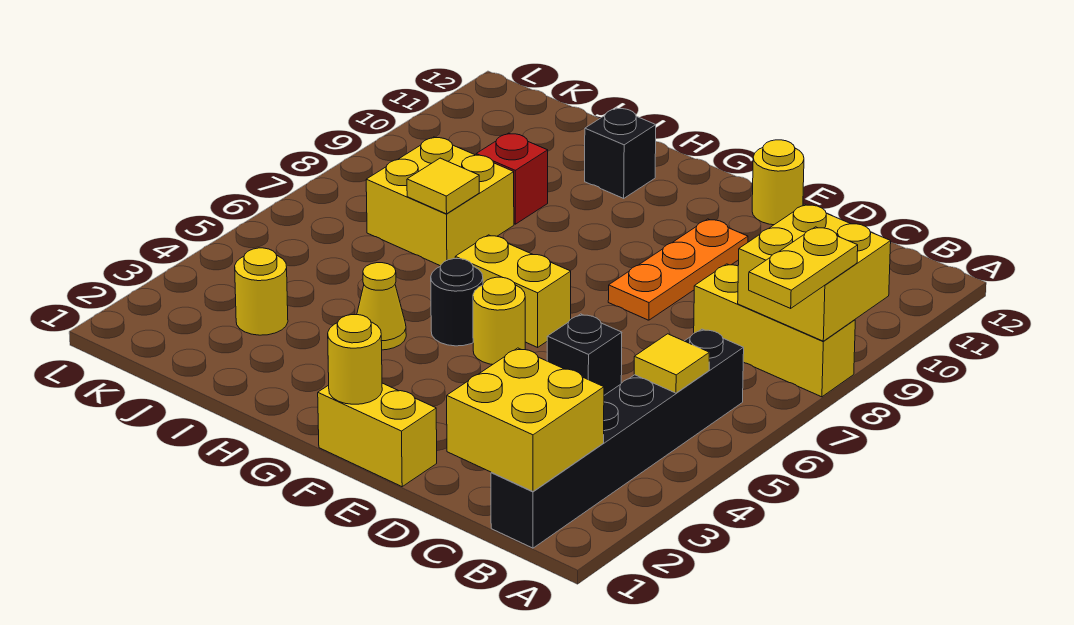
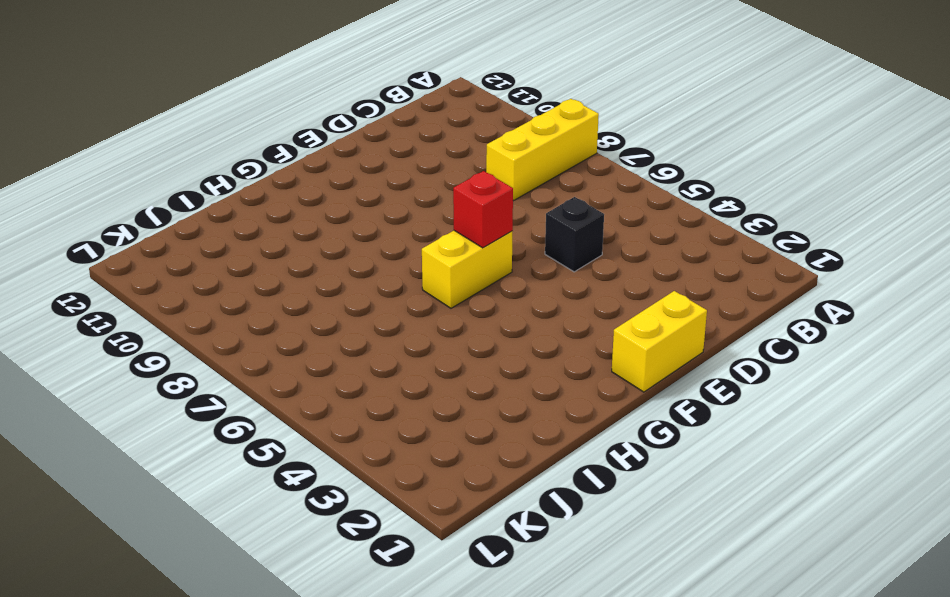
red 1x1 brick [453,171,513,248] -> red 1x1 brick moved to [476,133,548,224]
none -> black 1x6 brick [491,329,744,548]
none -> orange 1x3 plate [608,219,748,320]
none -> yellow 1x1 round brick [752,140,804,225]

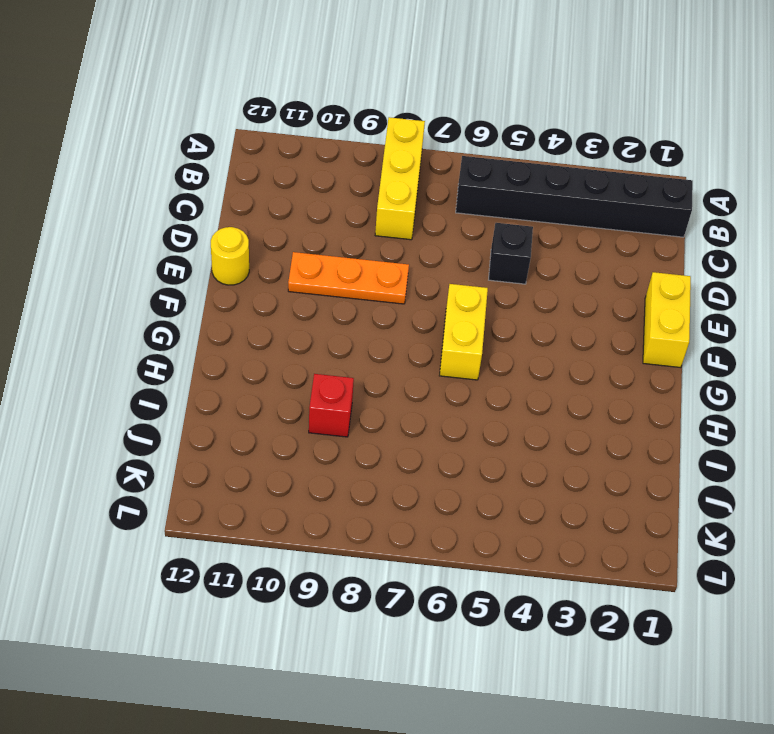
none -> yellow 1x1 round brick [473,277,525,365]
none -> black 1x1 round brick [431,259,483,346]
none -> yellow 1x1 cone [357,263,406,350]

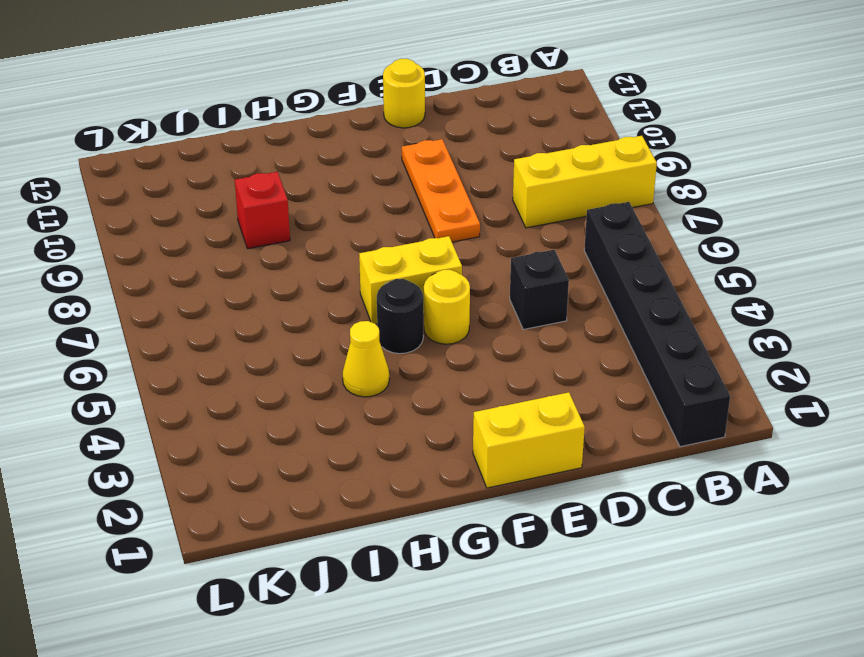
none -> black 1x1 brick [585,108,656,198]
none -> yellow 2x2 brick [366,137,514,266]
none -> yellow 1x1 round brick [235,248,288,335]

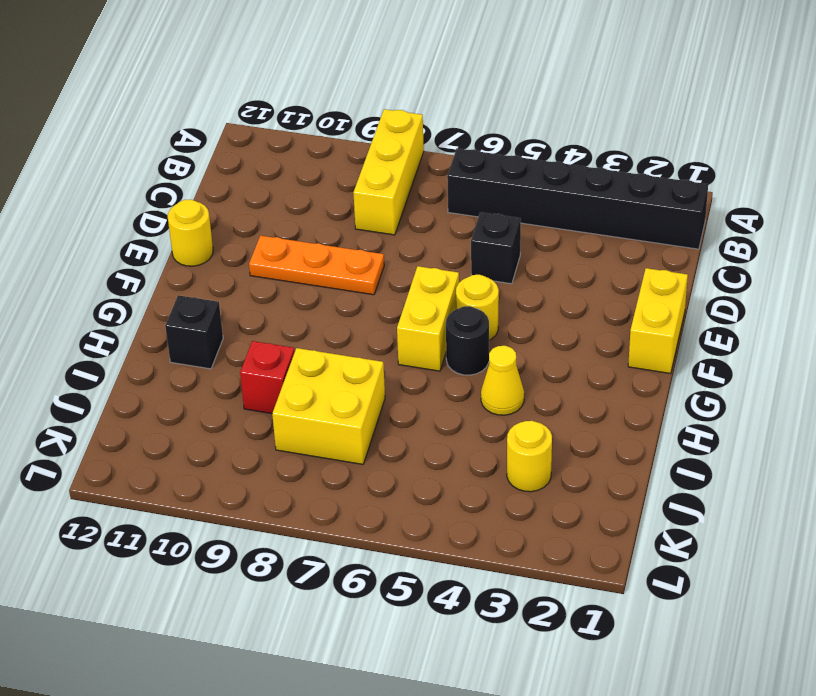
none -> yellow 2x2 brick [738,204,891,341]
none -> yellow 2x2 brick [447,348,604,491]
none -> yellow 1x1 tile [634,334,709,393]

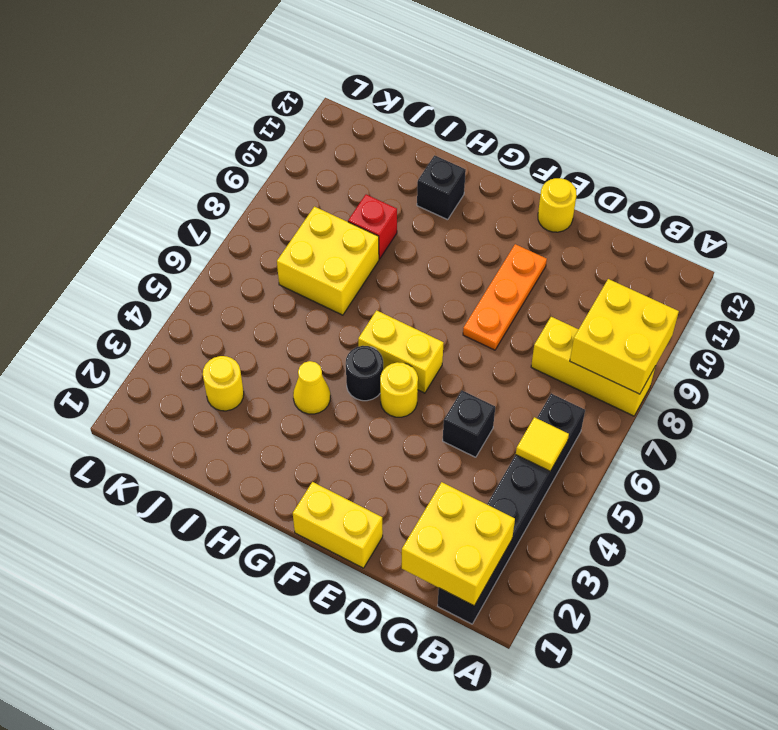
none -> yellow 1x1 round brick [328,315,382,404]
none -> yellow 1x1 tile [407,158,479,214]
none -> yellow 1x2 plate [749,227,858,308]

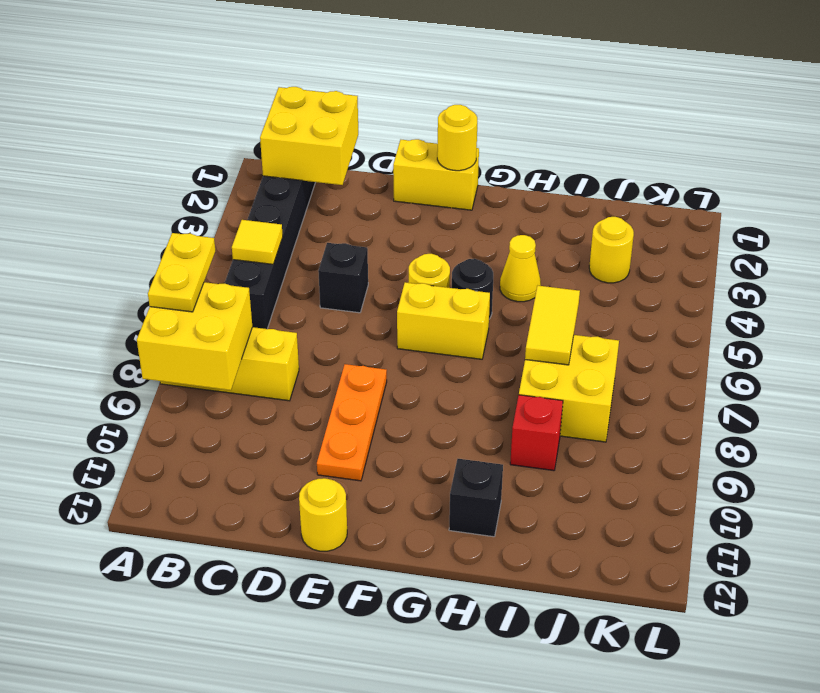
yellow 1x2 tile [525,286,580,365] -> yellow 1x1 tile [407,158,479,214]

